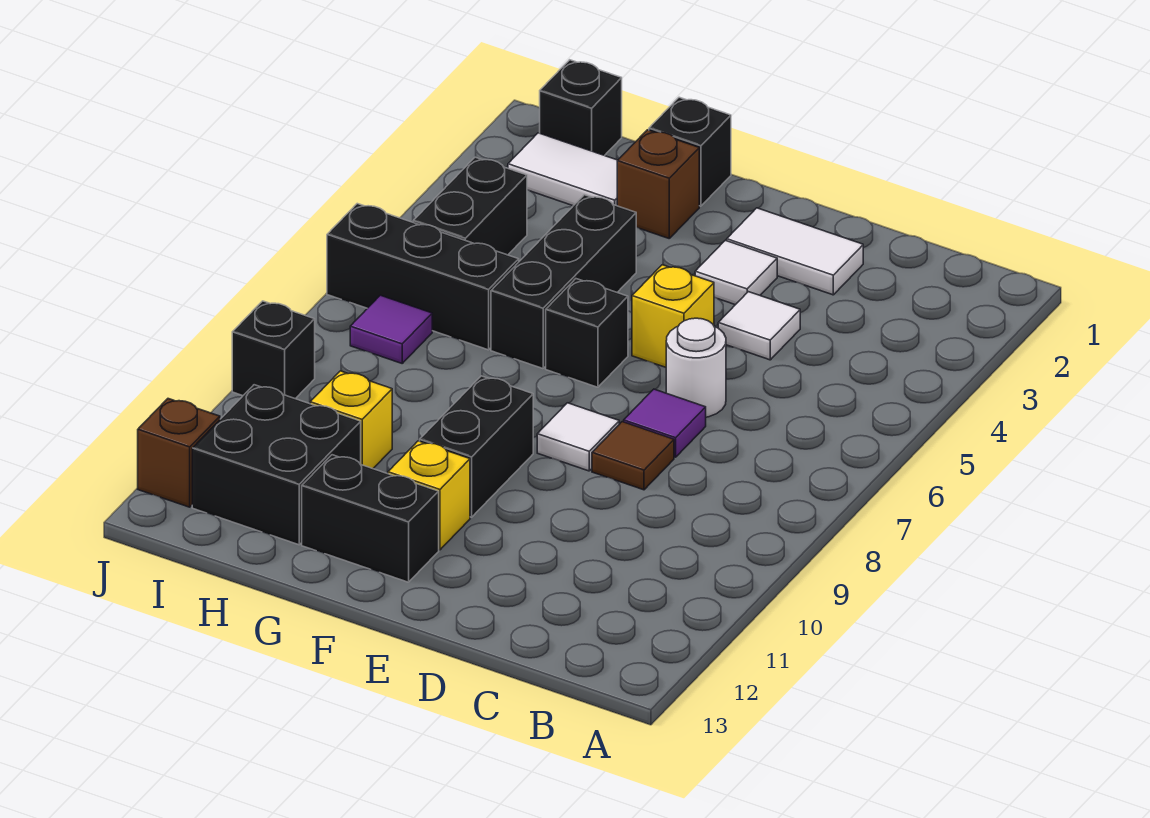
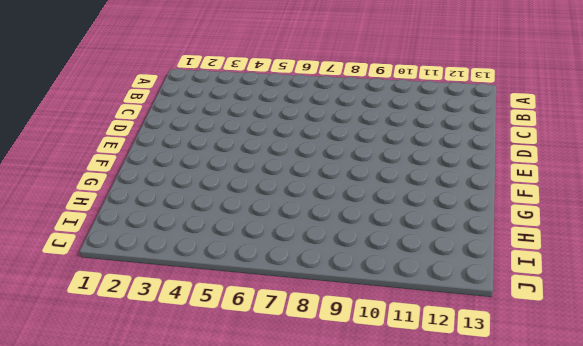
none -> white 1x2 tile [727,208,863,295]
none -> white 1x1 tile [718,292,800,360]
none -> white 1x1 round brick [666,318,726,417]

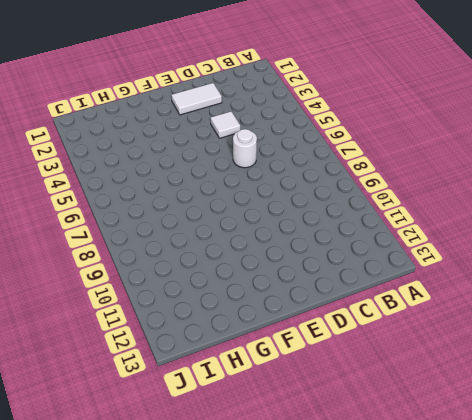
none -> purple 1x1 tile [624,389,706,457]
none -> brown 1x1 tile [592,422,674,490]
none -> white 1x1 tile [695,240,777,305]

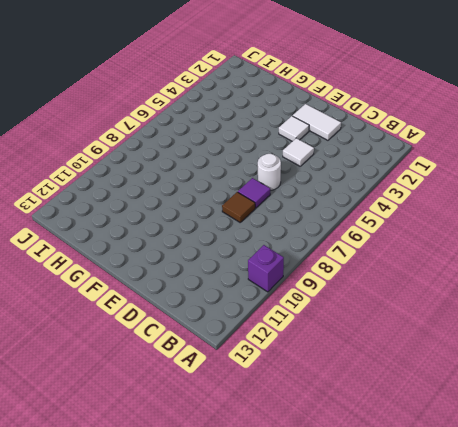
purple 1x1 brick [248,245,284,292] -> none
none -> yellow 1x1 brick [632,265,714,367]
none -> white 1x1 tile [537,403,619,471]
none -> black 1x1 brick [546,279,628,387]

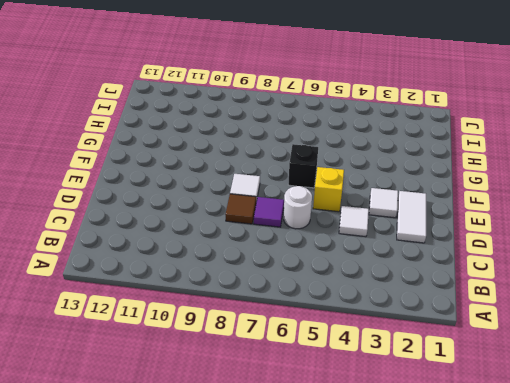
none -> black 1x2 brick [420,376,533,517]
none -> yellow 1x1 brick [388,441,470,550]
none -> black 1x2 brick [302,455,439,582]

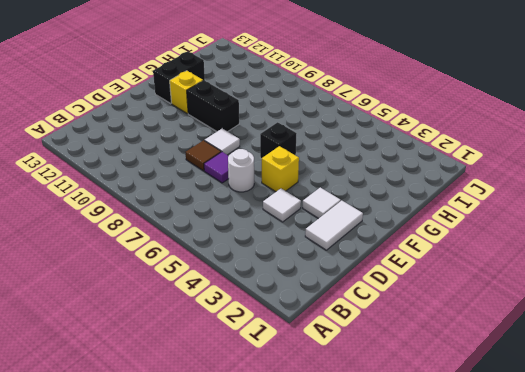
none -> black 1x1 brick [649,97,731,206]
none -> brown 1x1 brick [617,130,699,238]
none -> black 1x3 brick [491,195,636,369]

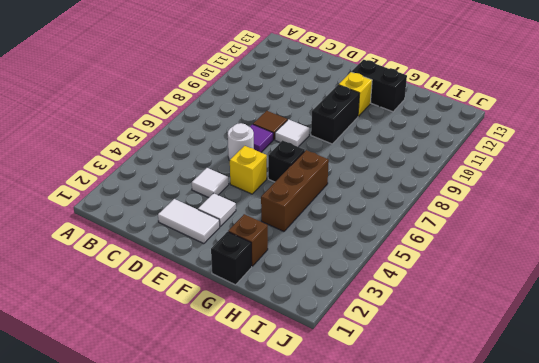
brown 1x3 brick [261,150,329,231] -> black 1x3 brick [491,195,636,369]
none -> white 1x2 tile [508,133,618,206]
none -> black 1x3 brick [327,204,519,350]
none -> yellow 1x1 brick [310,371,392,469]

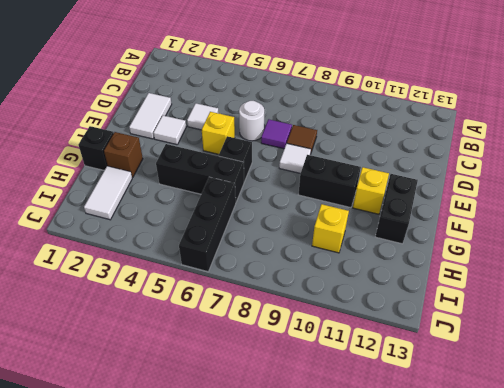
none -> black 2x2 brick [192,385,361,545]
none -> black 1x1 brick [540,60,622,156]
none -> black 1x2 brick [413,157,527,255]

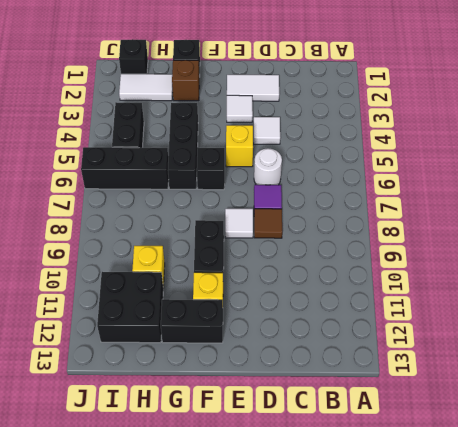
none -> purple 1x1 tile [350,295,432,363]
none -> black 1x1 brick [232,301,315,399]
none -> brown 1x1 brick [138,399,220,507]

